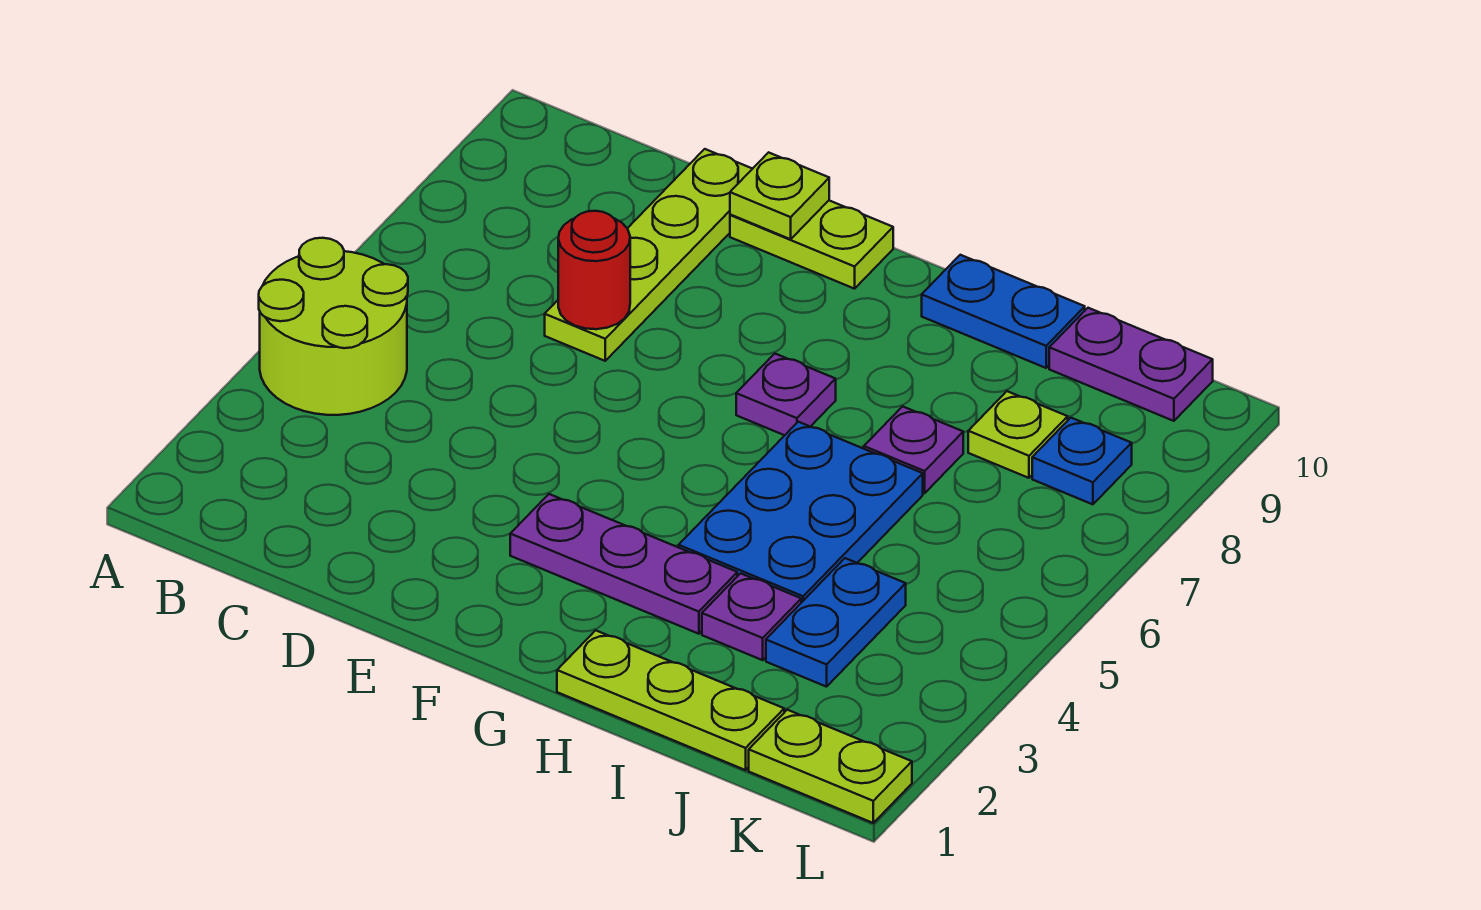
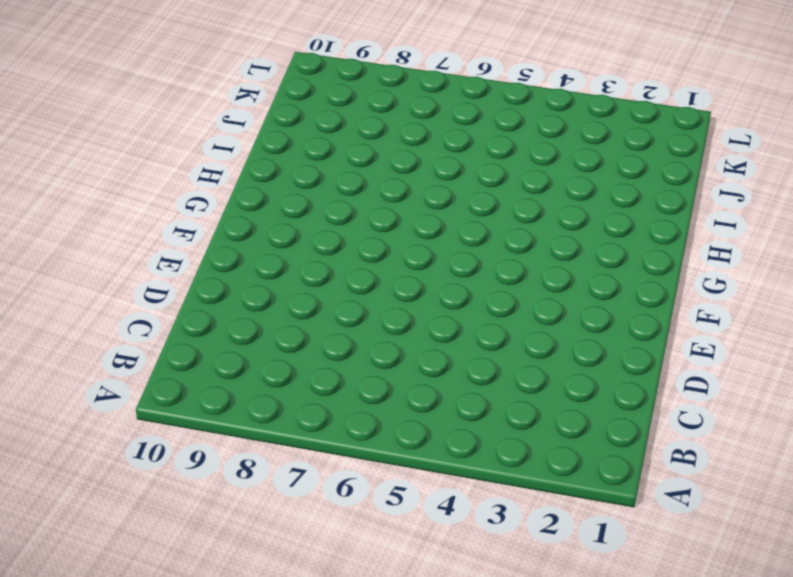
none -> lime 2x2 round brick [259,238,408,415]
none -> lime 1x4 plate [545,149,752,361]
none -> lime 1x2 plate [730,201,893,289]

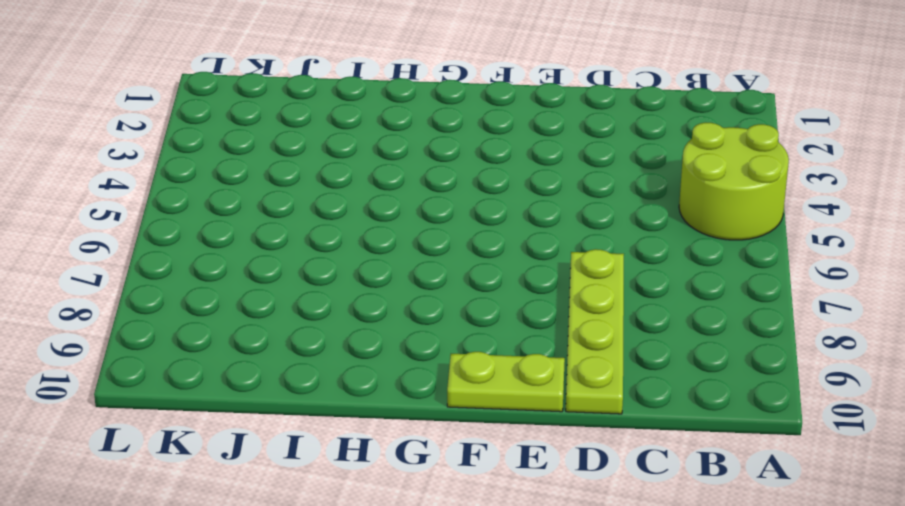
none -> purple 1x3 plate [510,494,737,634]
none -> purple 1x1 plate [736,354,836,435]
none -> lime 1x3 plate [557,630,784,770]

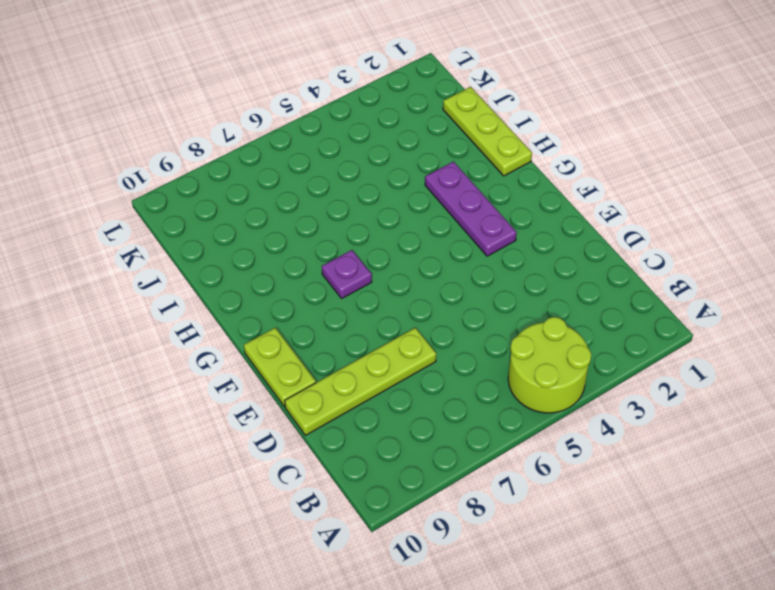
none -> blue 2x3 plate [679,422,923,603]
none -> blue 1x2 plate [922,255,1085,368]
none -> purple 1x1 plate [702,573,801,660]

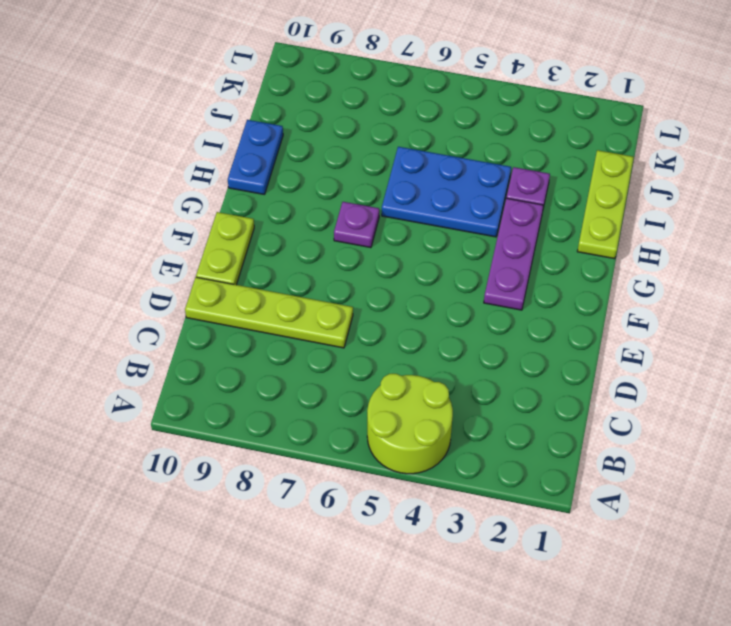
none -> purple 1x1 plate [864,406,963,493]
none -> blue 1x2 plate [766,558,906,687]
none -> lime 1x1 plate [968,391,1068,478]

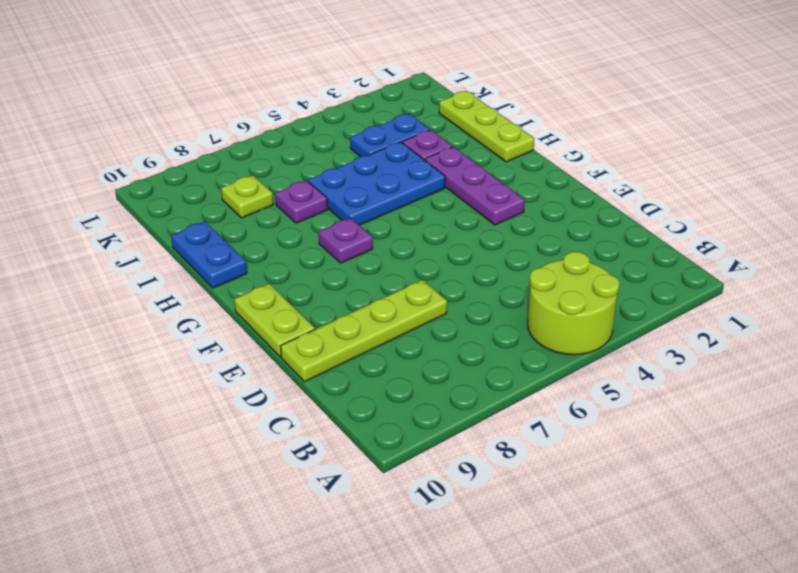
none -> purple 1x2 plate [1049,308,1213,421]
none -> lime 1x2 plate [749,710,912,823]
none -> blue 1x1 plate [1032,418,1132,504]

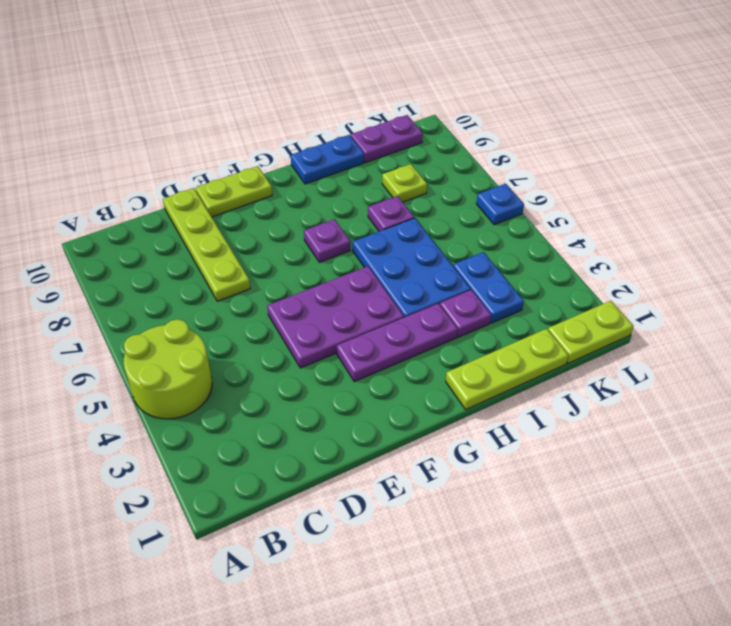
purple 2x3 plate [267,266,404,368] -> none
blue 1x1 plate [476,184,524,225] -> blue 1x1 plate moved to [1032,418,1132,504]
none -> red 1x1 round brick [558,211,630,329]
none -> lime 1x1 plate [730,152,829,239]

